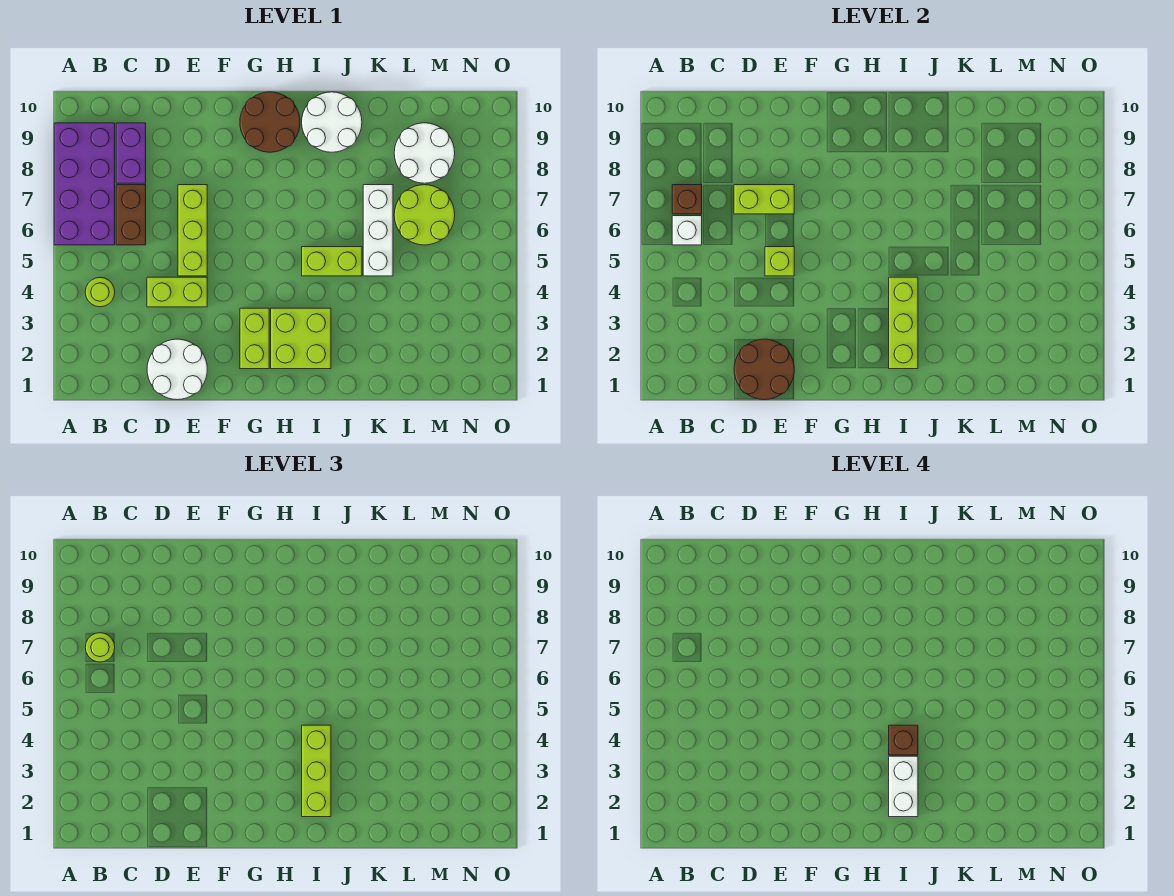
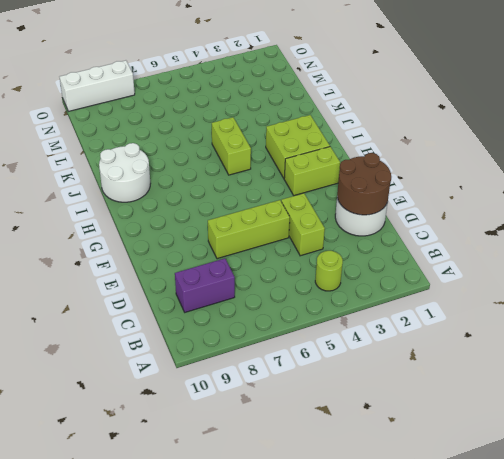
white 1x3 brick [60,60,135,111] -> white 1x3 brick moved to [363,185,393,276]
none -> purple 2x4 brick [54,123,115,245]
none -> brown 1x2 brick [116,185,146,245]
none -> brown 2x2 round brick [240,92,300,152]

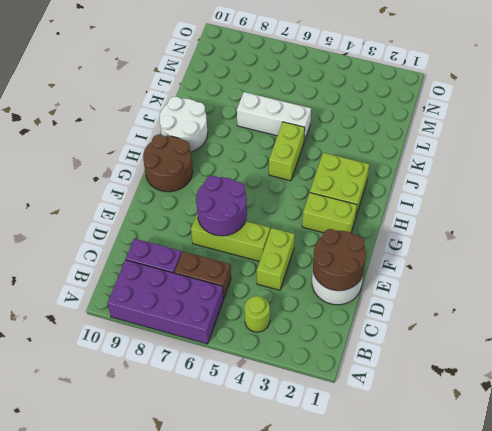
purple 2x2 round brick [196,176,247,236] -> lime 1x2 brick [734,185,794,214]
none -> lime 2x2 round brick [394,185,455,245]
none -> white 2x2 round brick [394,123,455,183]
none -> white 1x1 brick [672,216,702,245]

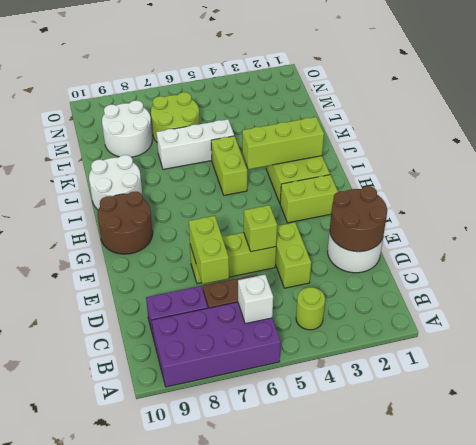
none -> brown 1x1 brick [672,185,702,214]
none -> lime 1x1 round brick [85,633,115,662]
none -> lime 1x3 brick [302,725,331,817]

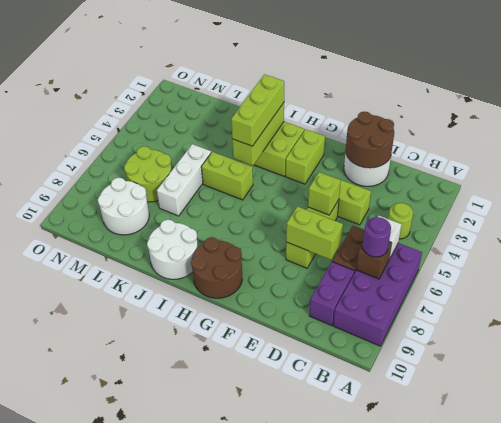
purple 1x1 round brick [363,217,391,257] -> lime 1x1 round brick [85,633,115,662]
none -> white 1x2 brick [889,756,918,817]
none -> brown 1x1 brick [889,725,918,755]

